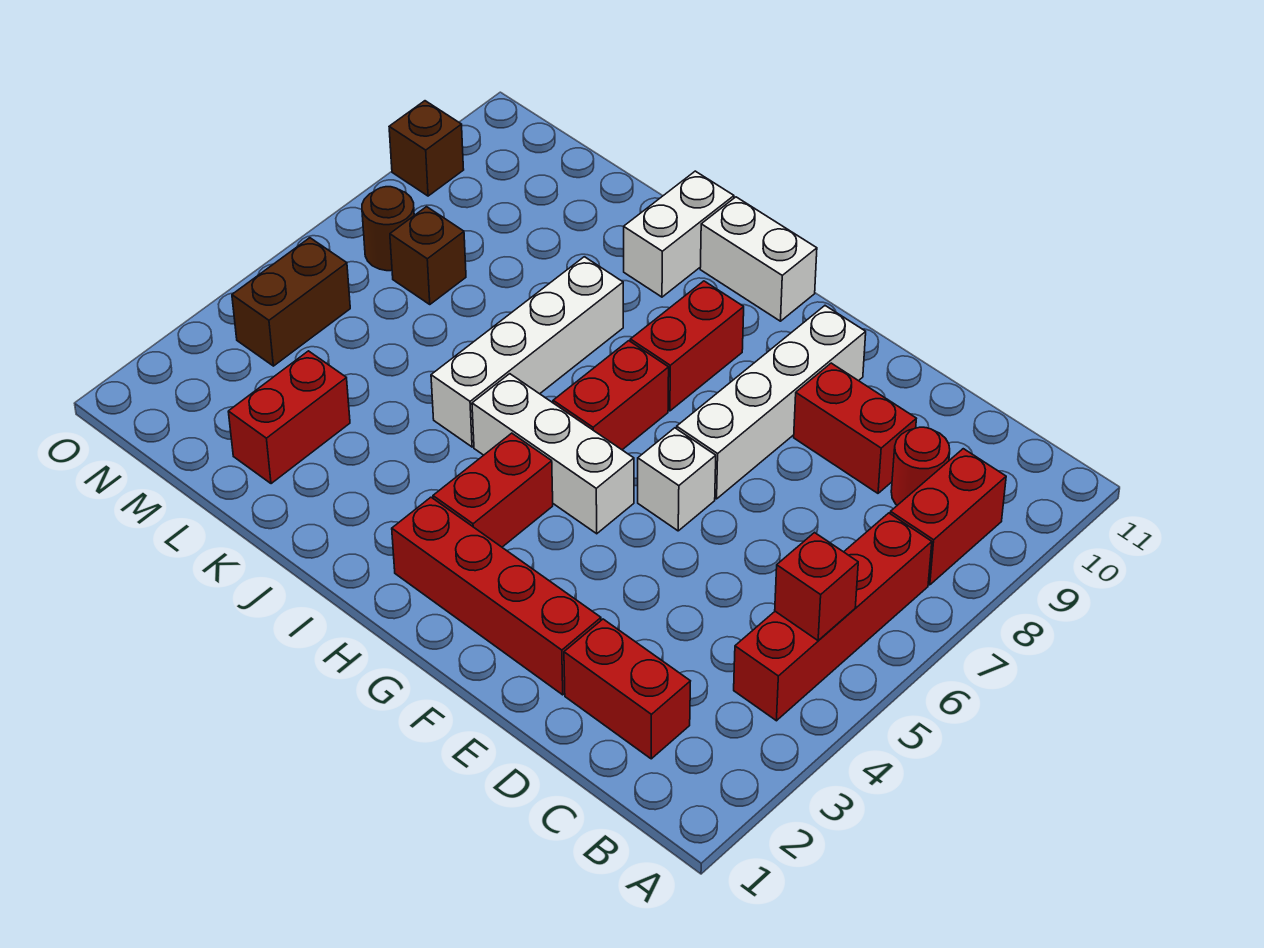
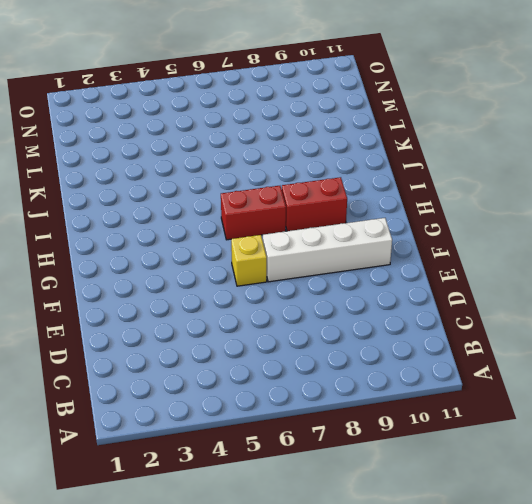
yellow 1x1 brick [231,235,267,286] -> white 1x1 brick [638,428,716,531]
none -> red 1x4 brick [734,513,932,721]
none -> red 1x2 brick [890,449,1006,585]
none -> red 1x2 brick [564,619,690,759]

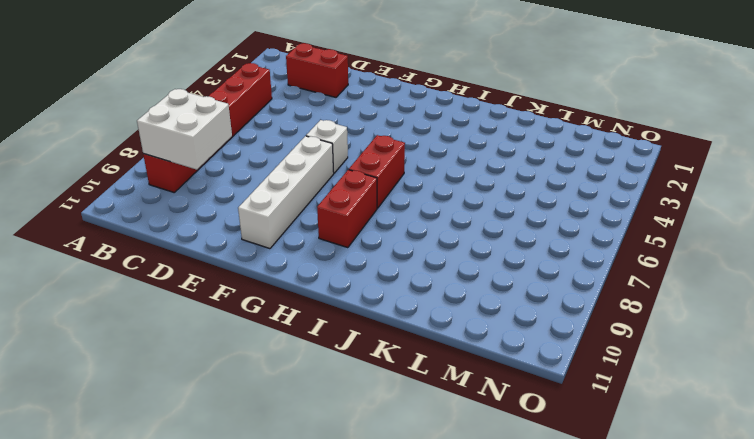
white 2x2 brick [137,89,232,170] -> none
none -> red 1x1 round brick [891,427,950,505]
none -> red 1x2 brick [794,363,916,493]
none -> red 1x4 brick [392,497,601,695]

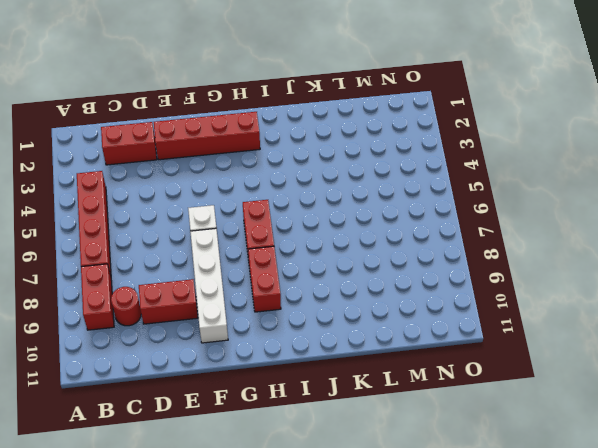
none -> white 1x3 brick [472,374,634,534]
none -> red 1x2 brick [433,433,553,547]
none -> white 1x2 brick [700,197,817,321]

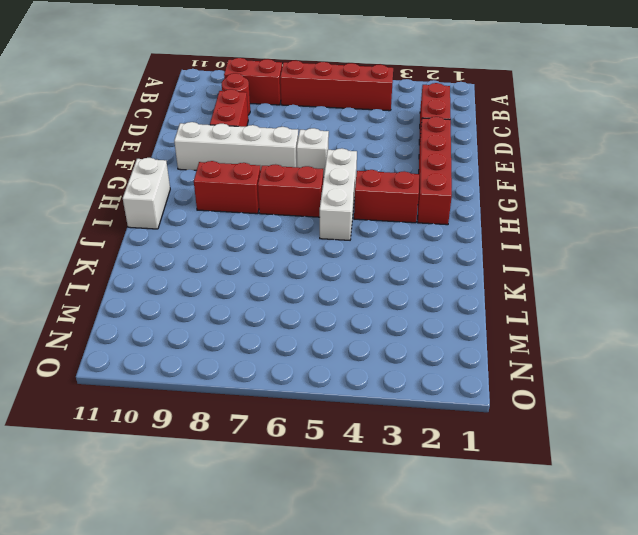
none -> white 1x4 brick [431,257,623,447]
none -> white 1x2 brick [624,171,734,297]
none -> red 1x2 brick [228,351,350,484]

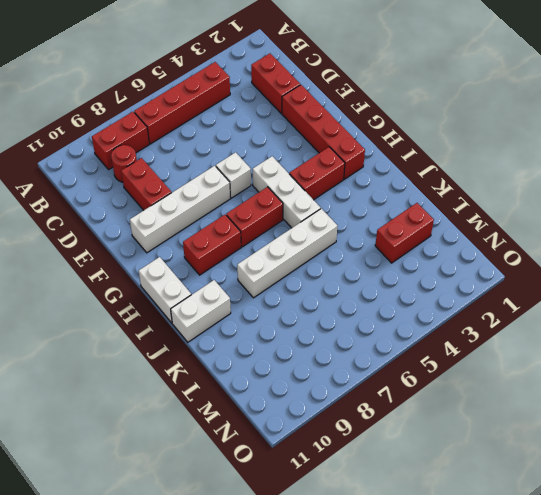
none -> brown 1x1 brick [390,207,466,305]
none -> brown 1x2 brick [232,238,350,366]
none -> brown 1x1 round brick [362,187,414,271]

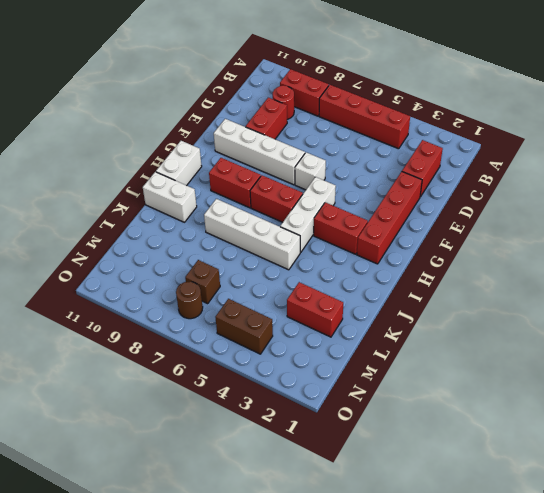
none -> brown 1x1 brick [389,101,464,196]
none -> red 1x1 brick [775,533,858,641]

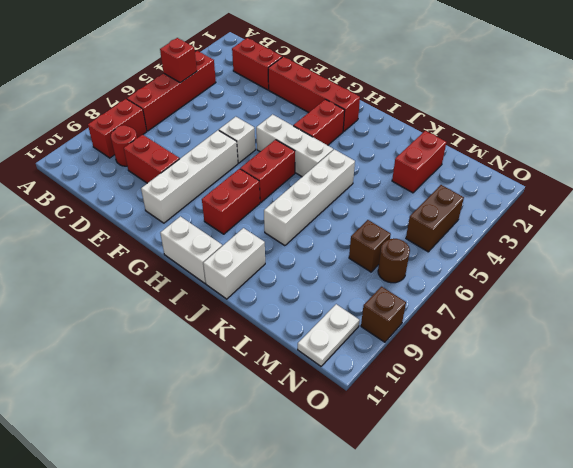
white 1x2 plate [298,304,360,366] -> none

